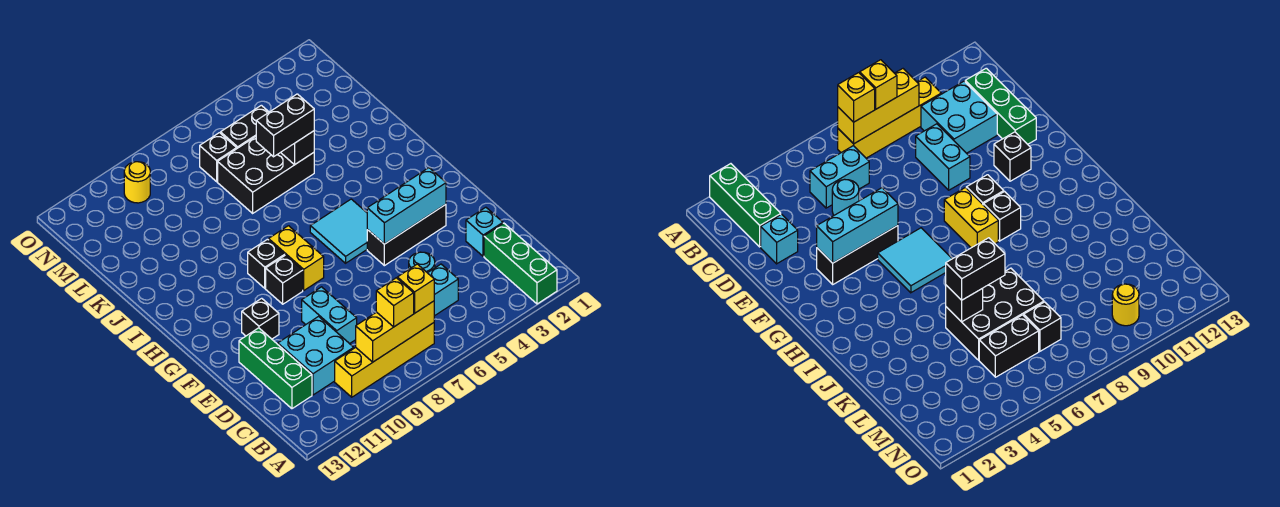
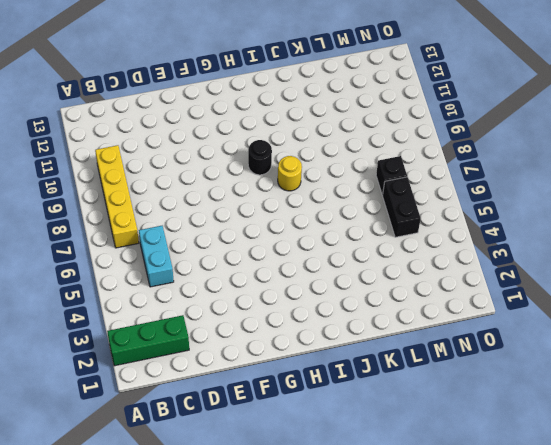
black 1x1 round brick [248,140,272,175] -> black 1x1 brick [248,239,285,288]
yellow 1x1 round brick [278,156,302,191] -> yellow 1x1 round brick moved to [124,162,150,203]
none -> cyan 2x2 brick [278,317,354,395]
none -> green 1x3 brick [239,328,312,409]
none -> cyan 1x1 brick [466,207,503,256]

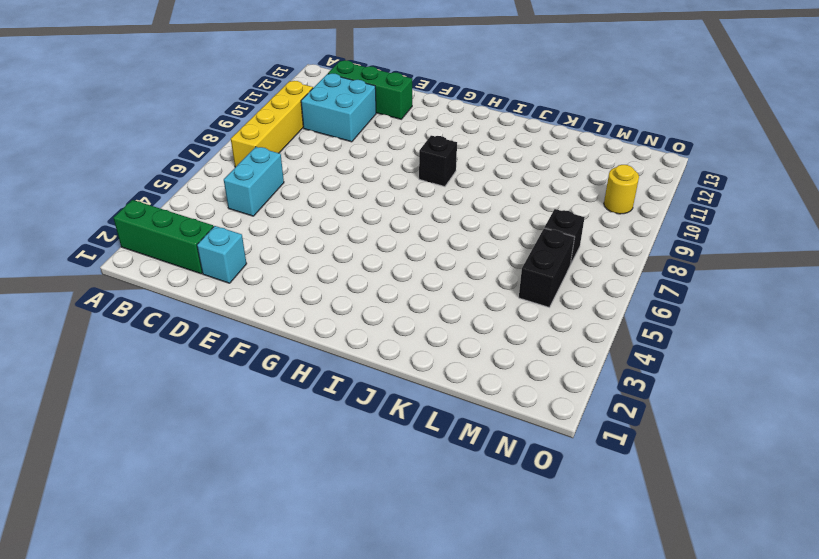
none -> cyan 1x1 round brick [409,252,435,273]
none -> cyan 1x2 brick [302,287,357,344]
none -> black 1x3 brick [367,204,446,266]

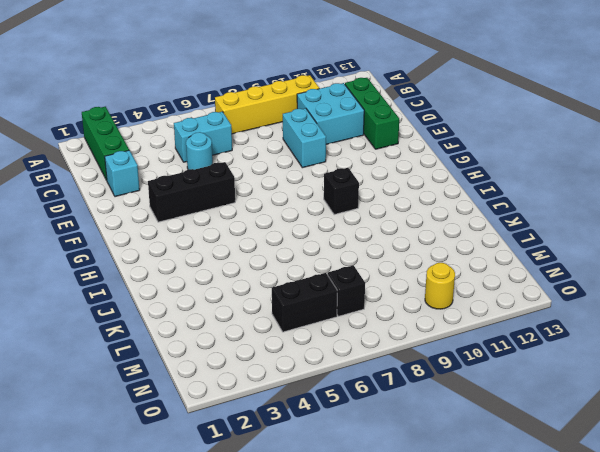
none -> black 1x1 brick [242,298,279,339]
none -> cyan 2x2 tile [310,199,367,263]
none -> yellow 1x2 brick [269,226,324,290]

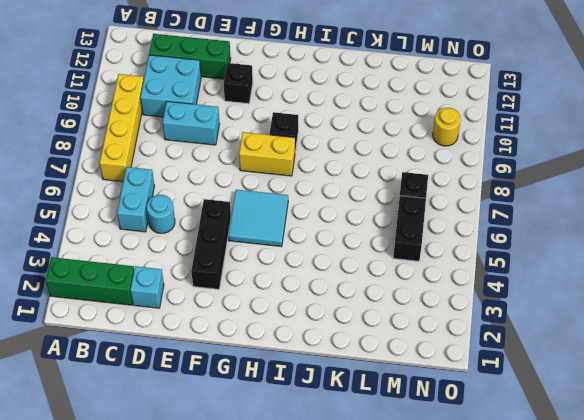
none -> black 1x1 brick [266,255,303,304]
none -> black 2x3 brick [218,137,314,213]
none -> yellow 1x3 brick [356,301,434,362]

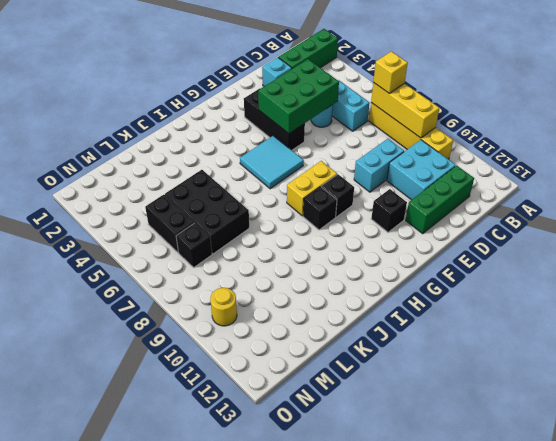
green 2x3 brick [258,59,339,134] -> cyan 1x3 brick [367,168,446,244]
none -> black 1x1 brick [281,131,314,165]
none -> yellow 1x1 brick [376,278,414,327]
none -> black 1x2 brick [256,94,314,157]

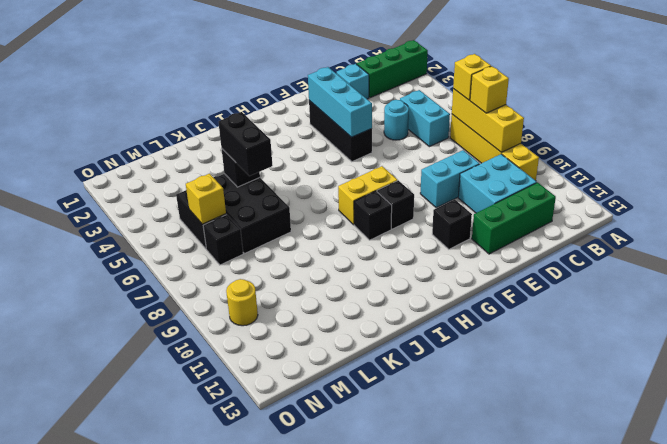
yellow 1x1 brick [186,174,226,224] -> none
none -> cyan 2x2 tile [310,199,367,263]

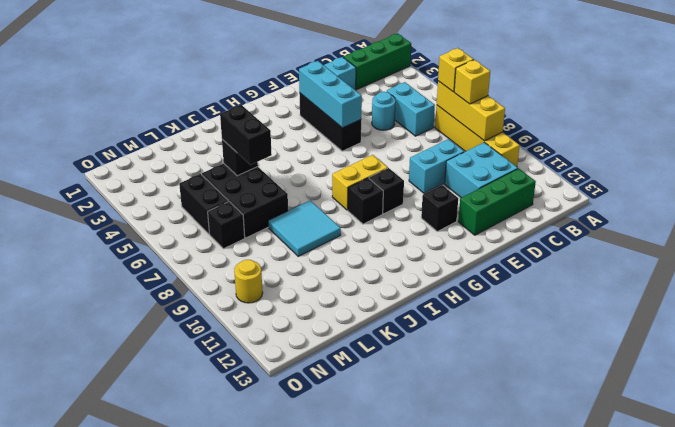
cyan 2x2 tile [268,200,341,256] -> cyan 2x2 tile moved to [310,199,367,263]

